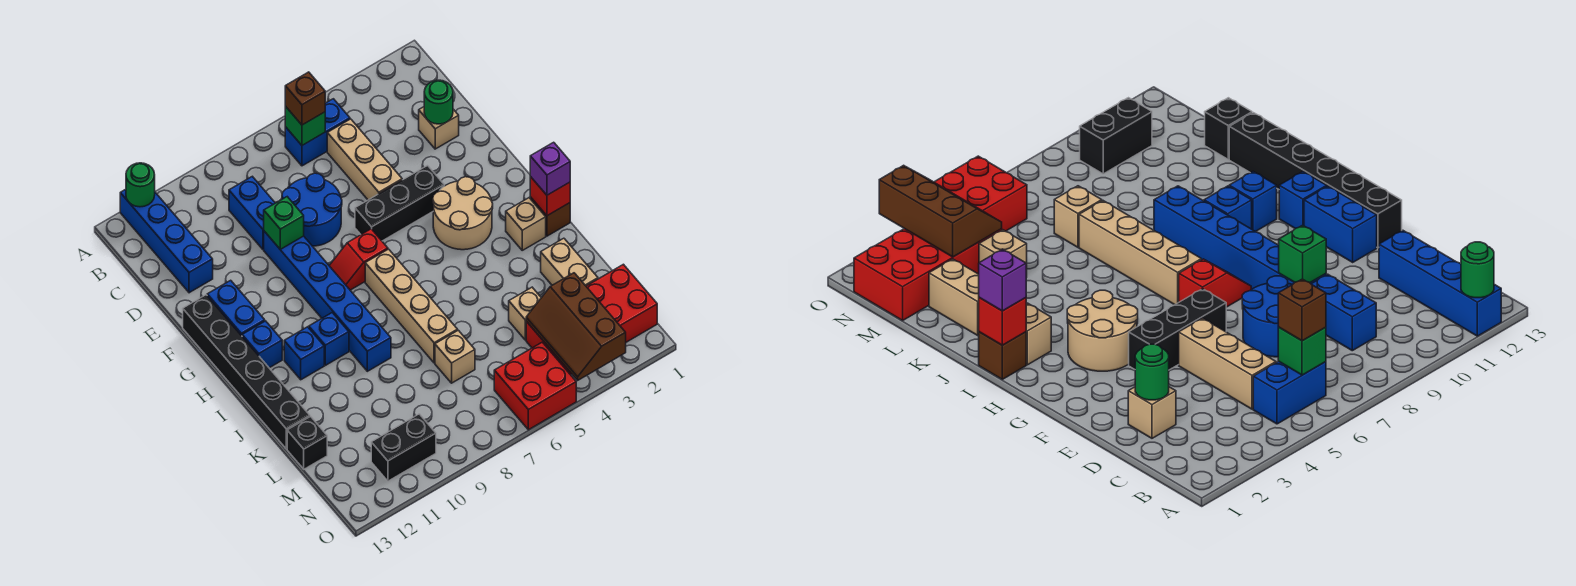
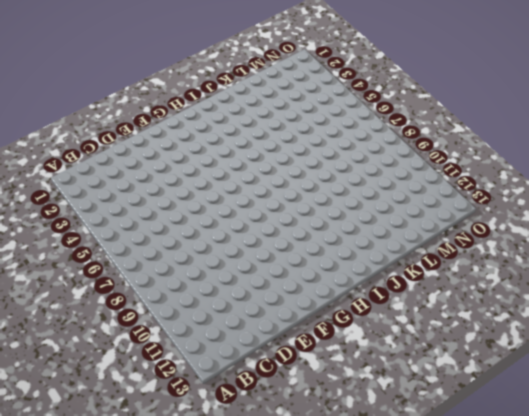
none -> blue 1x4 brick [120,189,213,293]
none -> blue 1x2 brick [285,99,350,166]
none -> tan 1x3 brick [327,119,402,200]
none -> blue 1x2 brick [229,176,275,249]

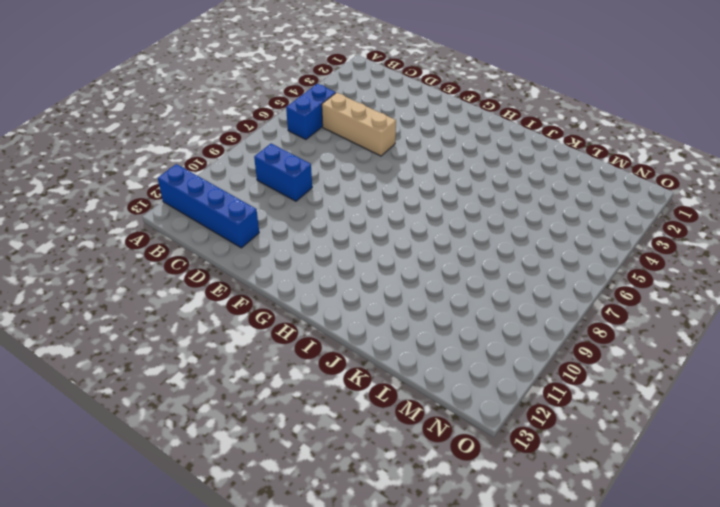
none -> tan 1x1 brick [419,107,459,149]
none -> blue 2x2 round brick [282,173,342,246]
none -> blue 1x6 brick [264,231,391,371]
none -> black 1x3 brick [355,166,444,241]

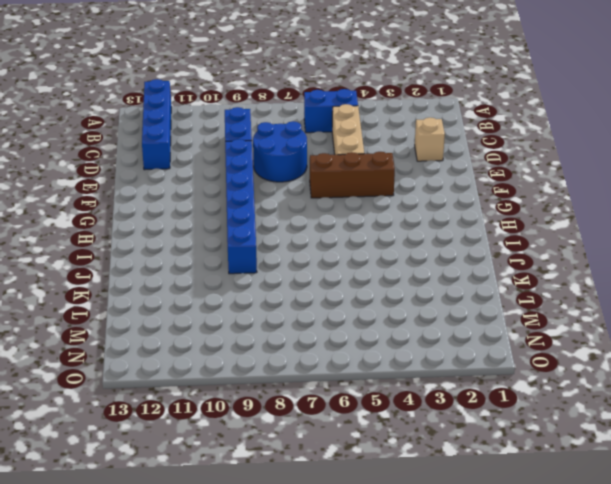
brown 1x3 brick [310,152,395,198] -> black 1x3 brick [355,166,444,241]
none -> blue 1x2 brick [207,280,265,336]
none -> black 1x6 brick [183,295,310,449]
none -> tan 2x2 round brick [433,177,493,250]
none -> red 1x2 slope [329,229,388,290]

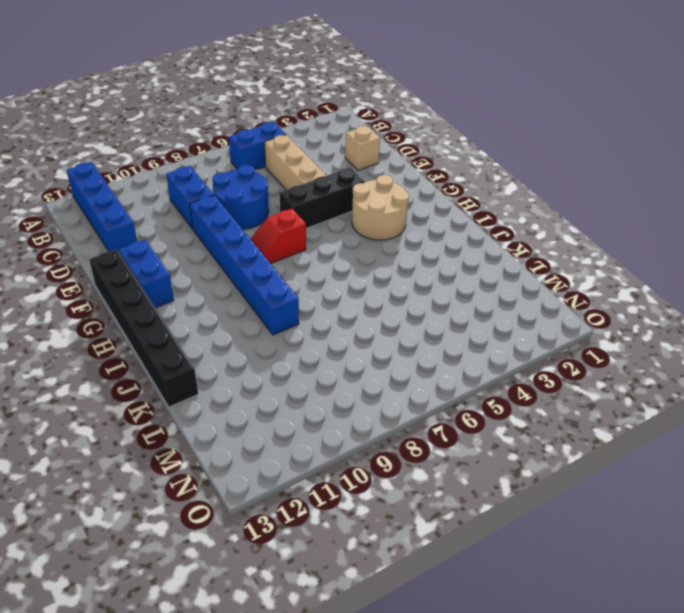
none -> tan 1x4 brick [365,249,458,363]
none -> blue 1x1 brick [242,321,282,368]
none -> brown 1x1 brick [530,197,570,236]
none -> tan 1x1 brick [506,198,546,250]

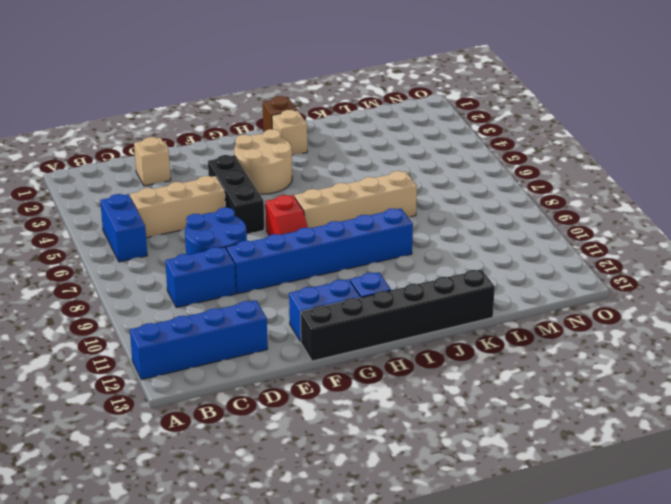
none -> blue 1x1 brick [309,313,349,365]
none -> blue 1x1 brick [284,327,324,380]
none -> tan 1x2 brick [541,238,598,286]
none -> tan 1x1 brick [509,287,541,340]

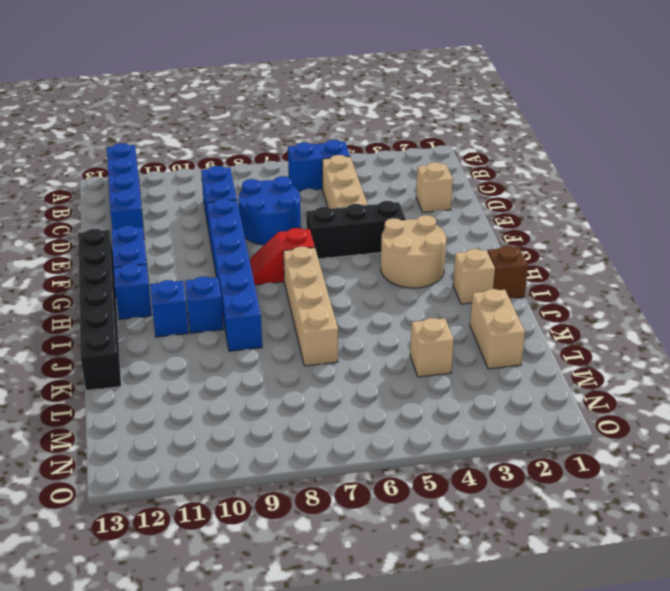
none -> tan 1x1 brick [435,330,475,383]
none -> black 1x1 brick [287,417,327,469]
none -> red 2x4 brick [526,264,657,375]
none -> red 2x2 brick [494,342,576,430]

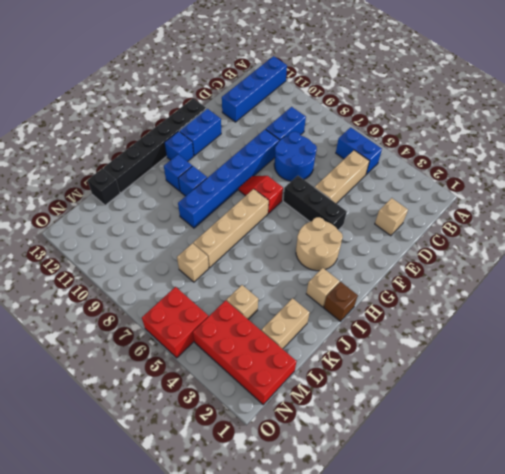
none -> black 1x2 brick [371,414,436,481]
none -> green 1x1 round brick [126,163,155,207]
none -> green 1x1 brick [285,106,325,145]
none -> green 1x1 round brick [424,80,453,124]

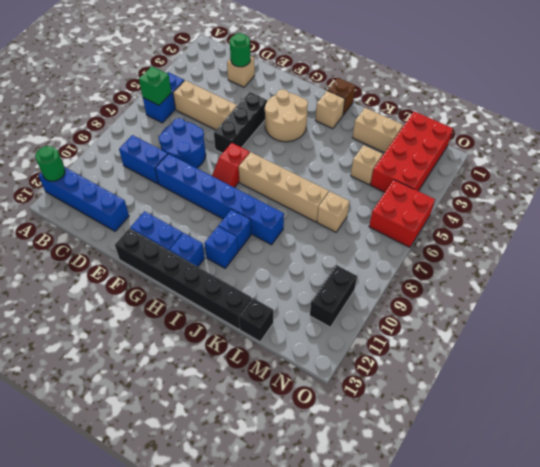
none -> green 1x1 brick [264,197,304,249]
none -> red 1x1 brick [530,177,570,216]
none -> brown 2x3 slope [526,273,626,380]
none -> brown 1x1 brick [285,72,325,125]

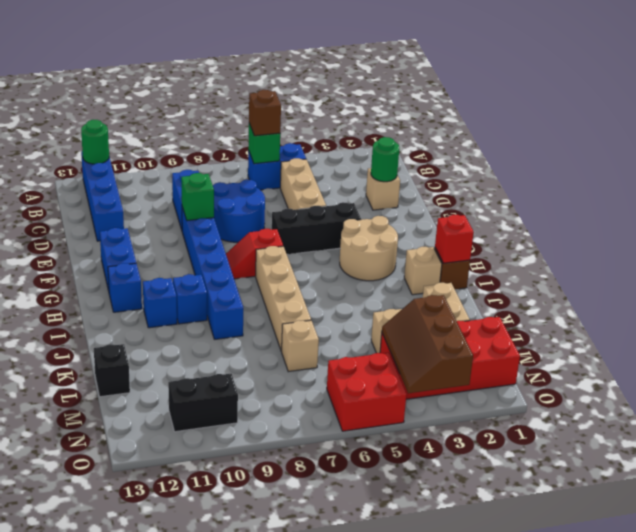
none -> black 1x6 brick [183,295,310,449]
none -> purple 1x1 brick [530,142,570,195]

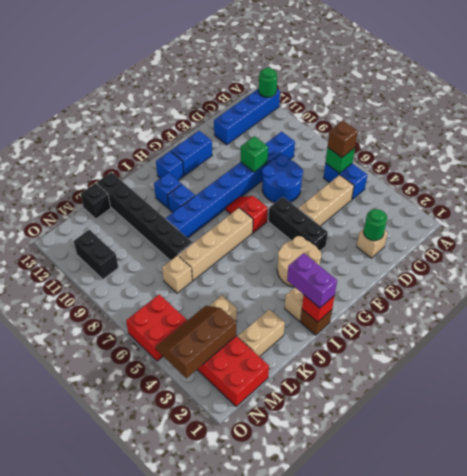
purple 1x2 brick [287,253,337,308] -> purple 1x1 brick [530,142,570,195]
black 1x6 brick [97,172,193,261] -> black 1x6 brick turned to [183,295,310,449]

